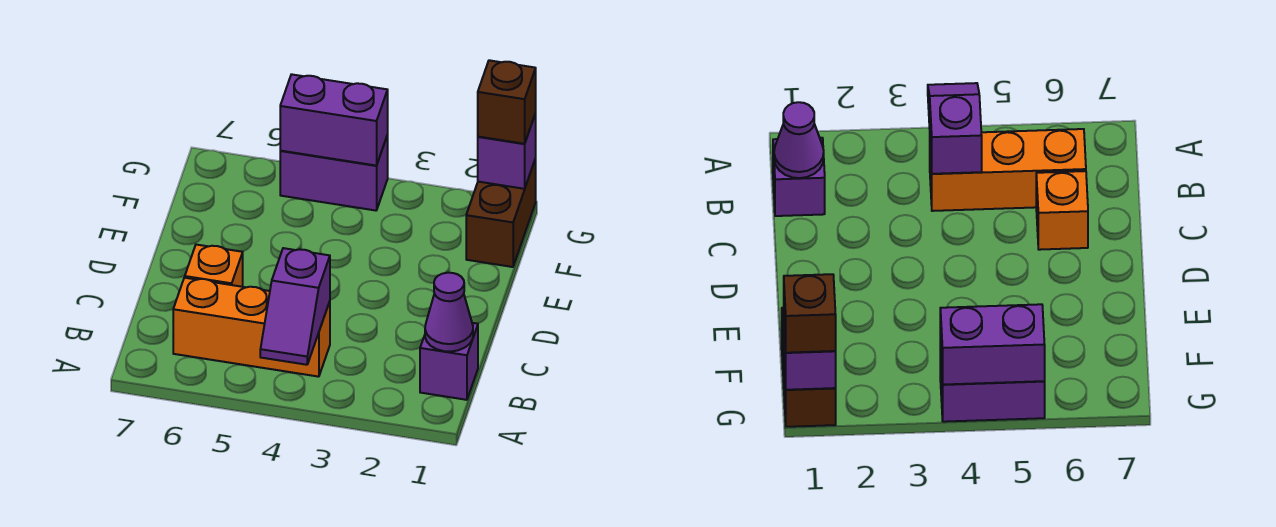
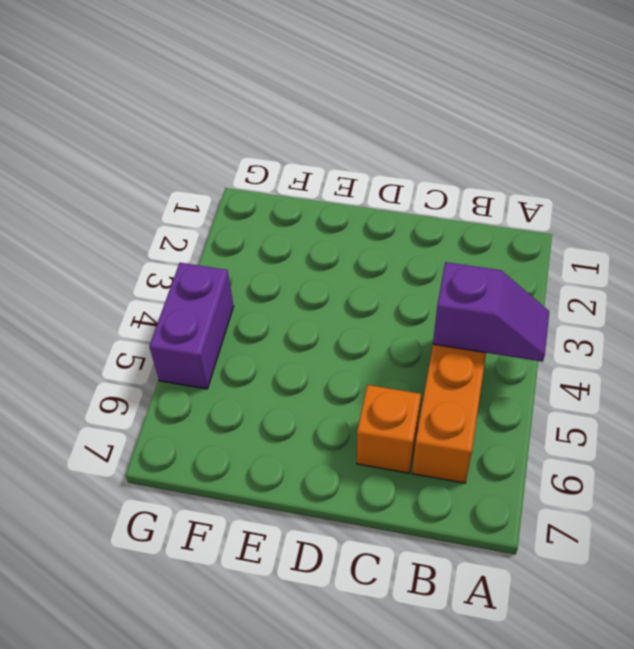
none -> purple 1x1 brick [420,323,478,400]
none -> brown 1x2 brick [466,159,536,267]

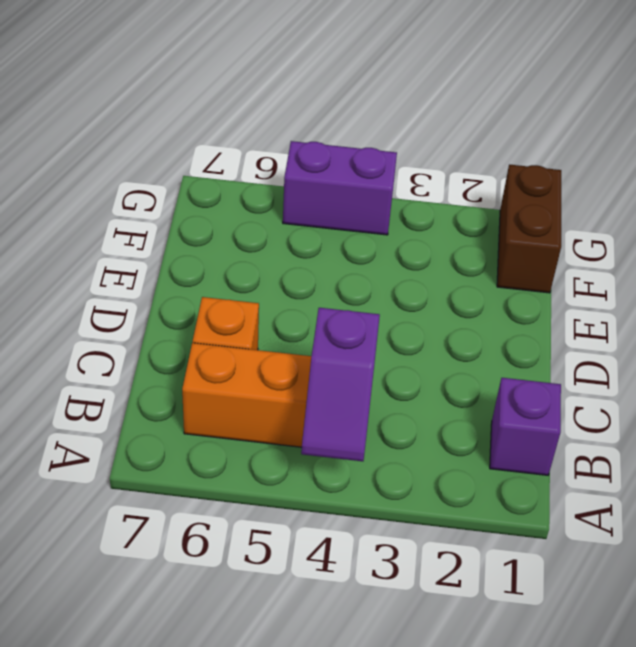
none -> purple 1x1 cone [425,273,473,352]
none -> purple 1x1 brick [478,114,536,189]

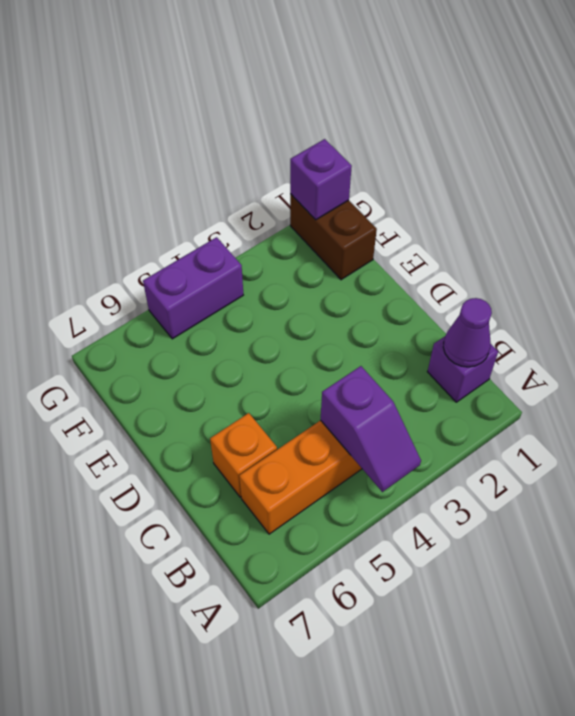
none -> purple 1x2 brick [280,74,388,166]
none -> brown 1x1 brick [478,60,536,144]

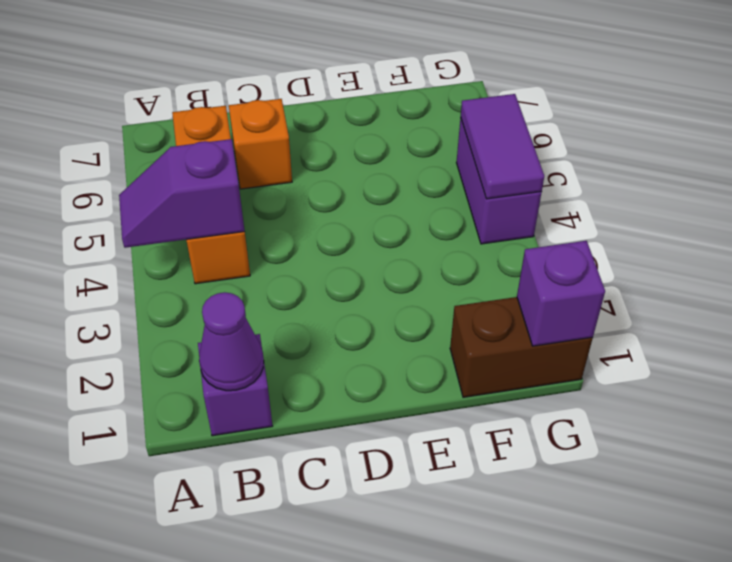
purple 1x2 tile [461,94,544,199] -> purple 1x2 brick [280,74,388,166]
none -> brown 1x1 brick [478,60,536,144]

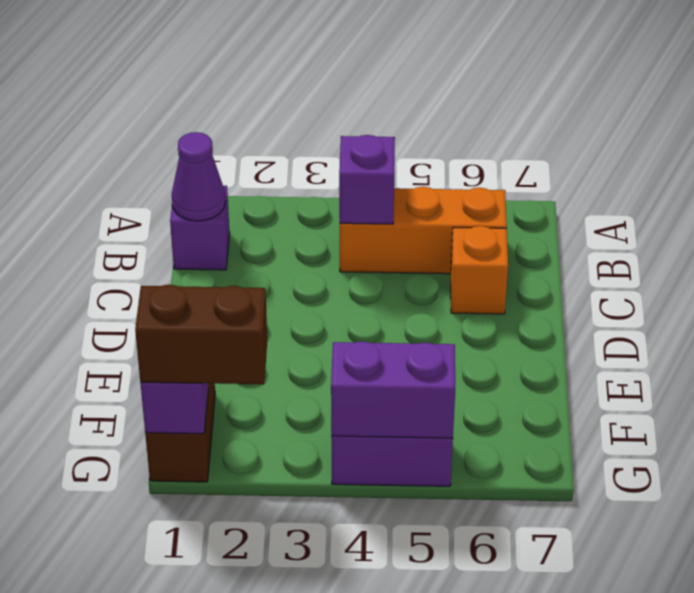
brown 1x2 brick [135,285,267,384] -> brown 1x1 brick [478,60,536,144]

